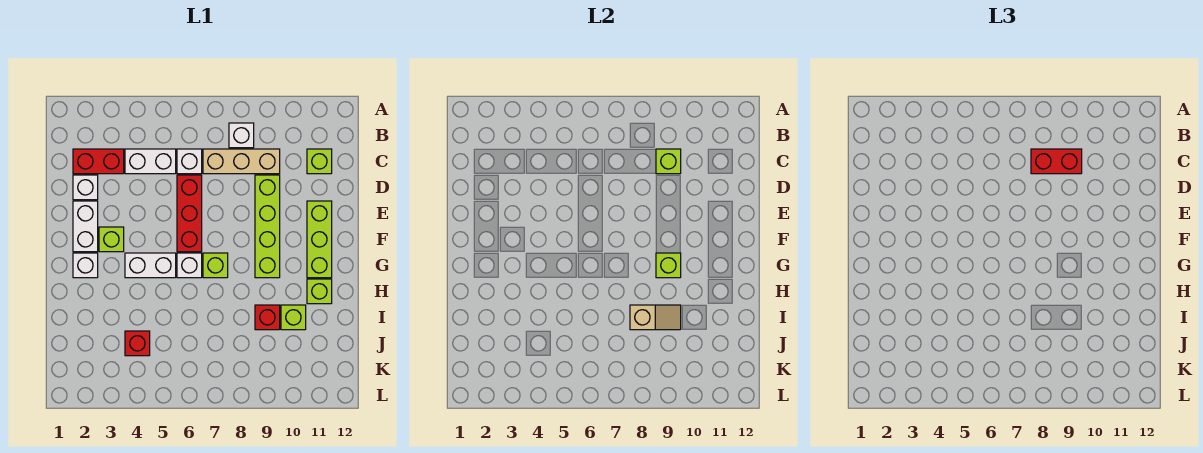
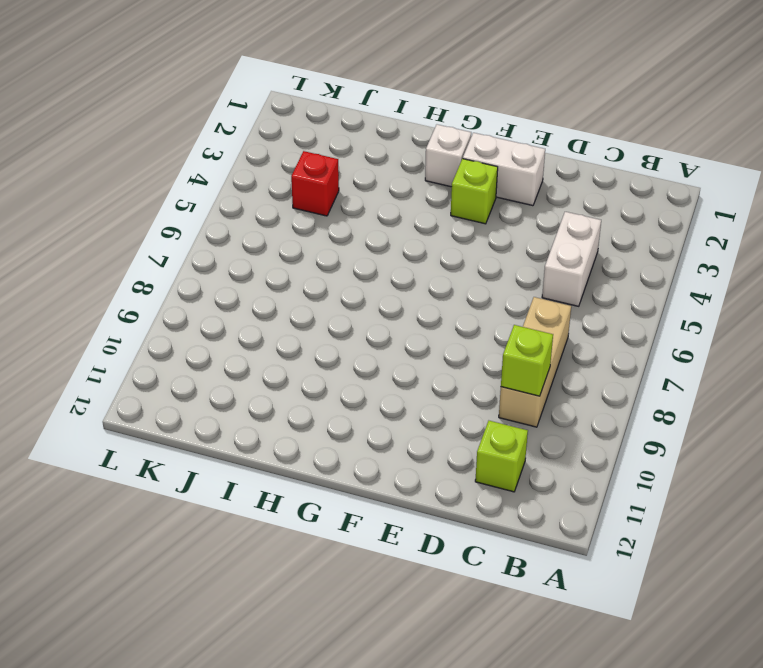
none -> white 1x1 brick [229,123,254,148]
none -> red 1x2 brick [73,149,124,174]
none -> white 1x1 brick [177,149,202,174]

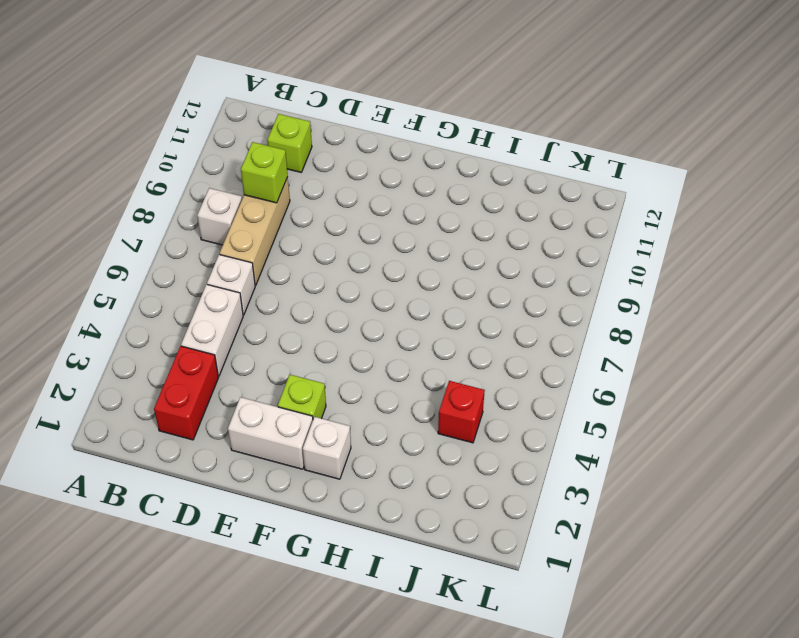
none -> white 1x1 brick [73,175,98,200]
none -> red 1x3 brick [177,175,202,252]
none -> lime 1x4 brick [255,175,280,278]

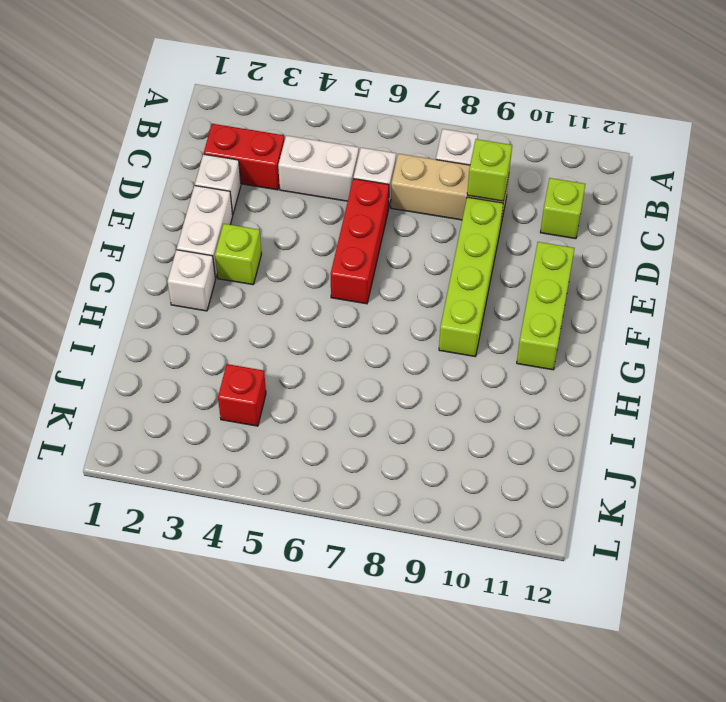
none -> white 1x2 brick [125,253,176,278]
none -> white 1x1 brick [177,253,202,278]
none -> lime 1x1 brick [203,253,228,278]

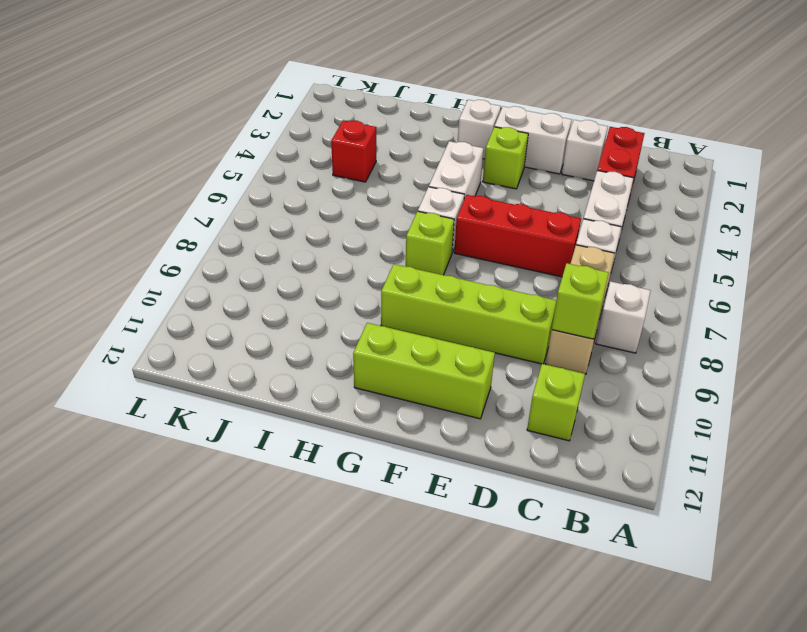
none -> lime 1x1 brick [307,279,332,304]
none -> red 1x1 brick [255,305,280,330]
none -> lime 1x1 brick [281,305,306,330]

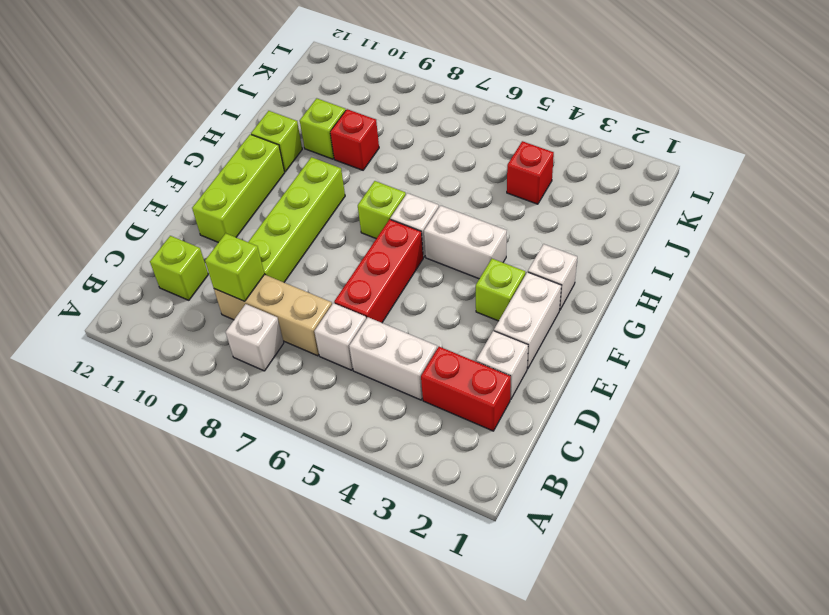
none -> lime 1x1 brick [656,253,681,278]
none -> tan 1x2 slope [630,305,681,330]
none -> red 1x2 brick [1031,149,1082,174]

